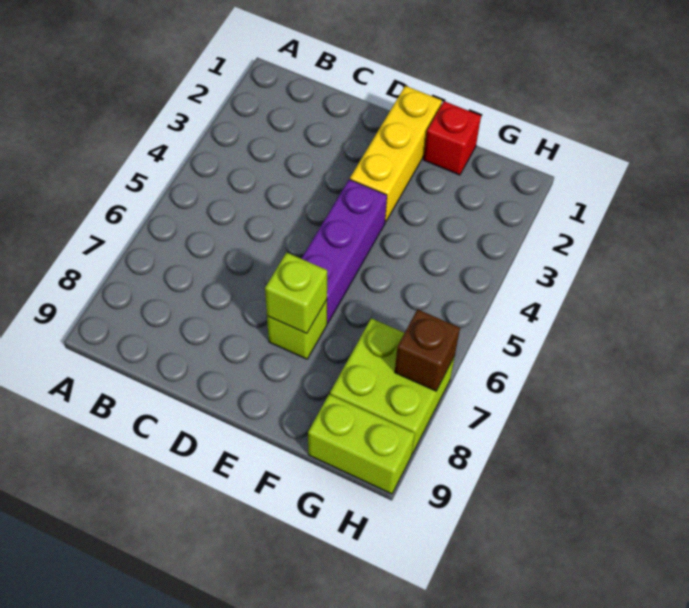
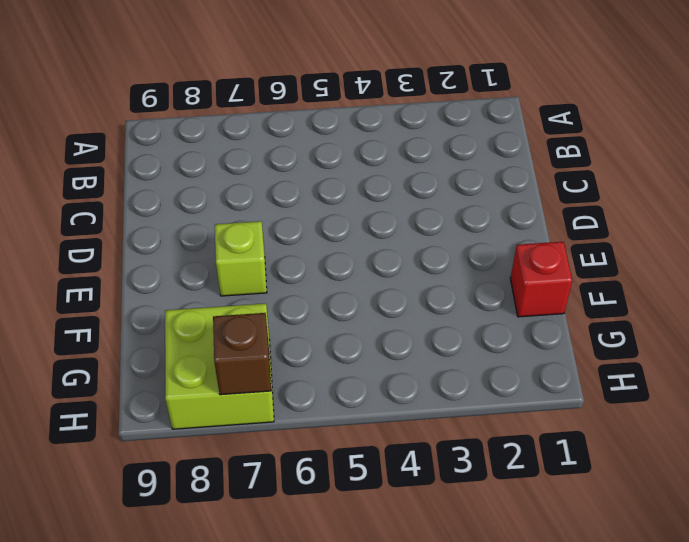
none -> yellow 1x3 brick [350,86,442,222]
none -> purple 1x3 brick [302,179,387,323]

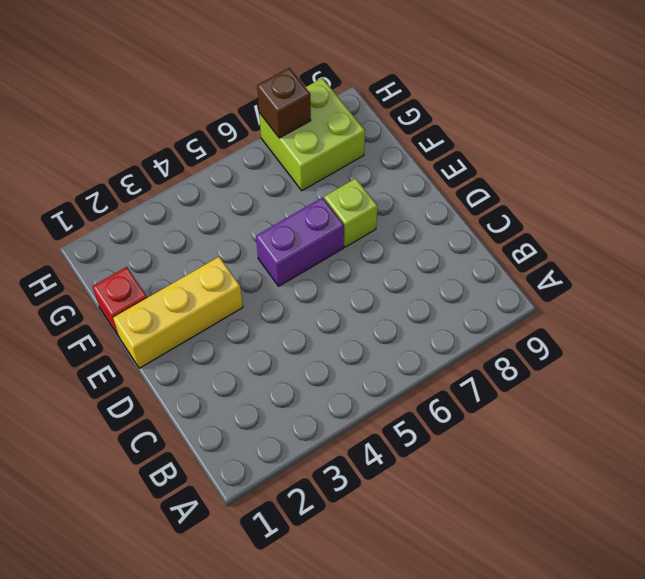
purple 1x2 brick [256,198,344,286] -> purple 1x3 brick [302,179,387,323]
none -> lime 1x2 brick [308,394,415,494]
none -> lime 1x1 brick [265,253,327,334]

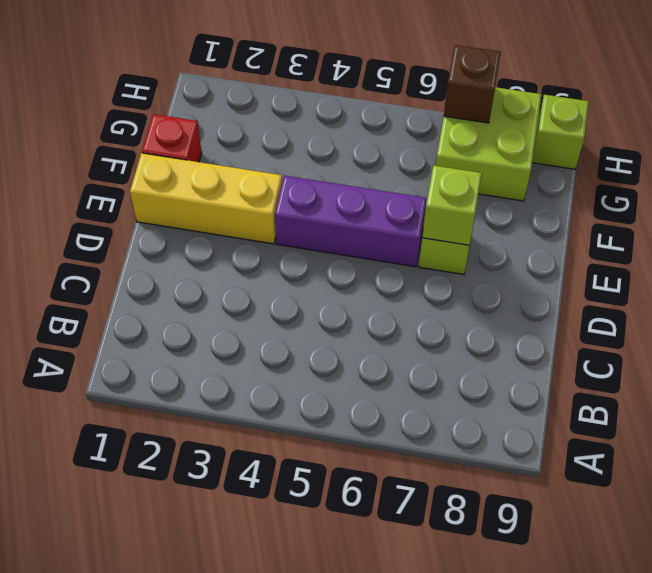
lime 1x1 brick [532,95,589,169] -> lime 1x2 brick [308,394,415,494]

